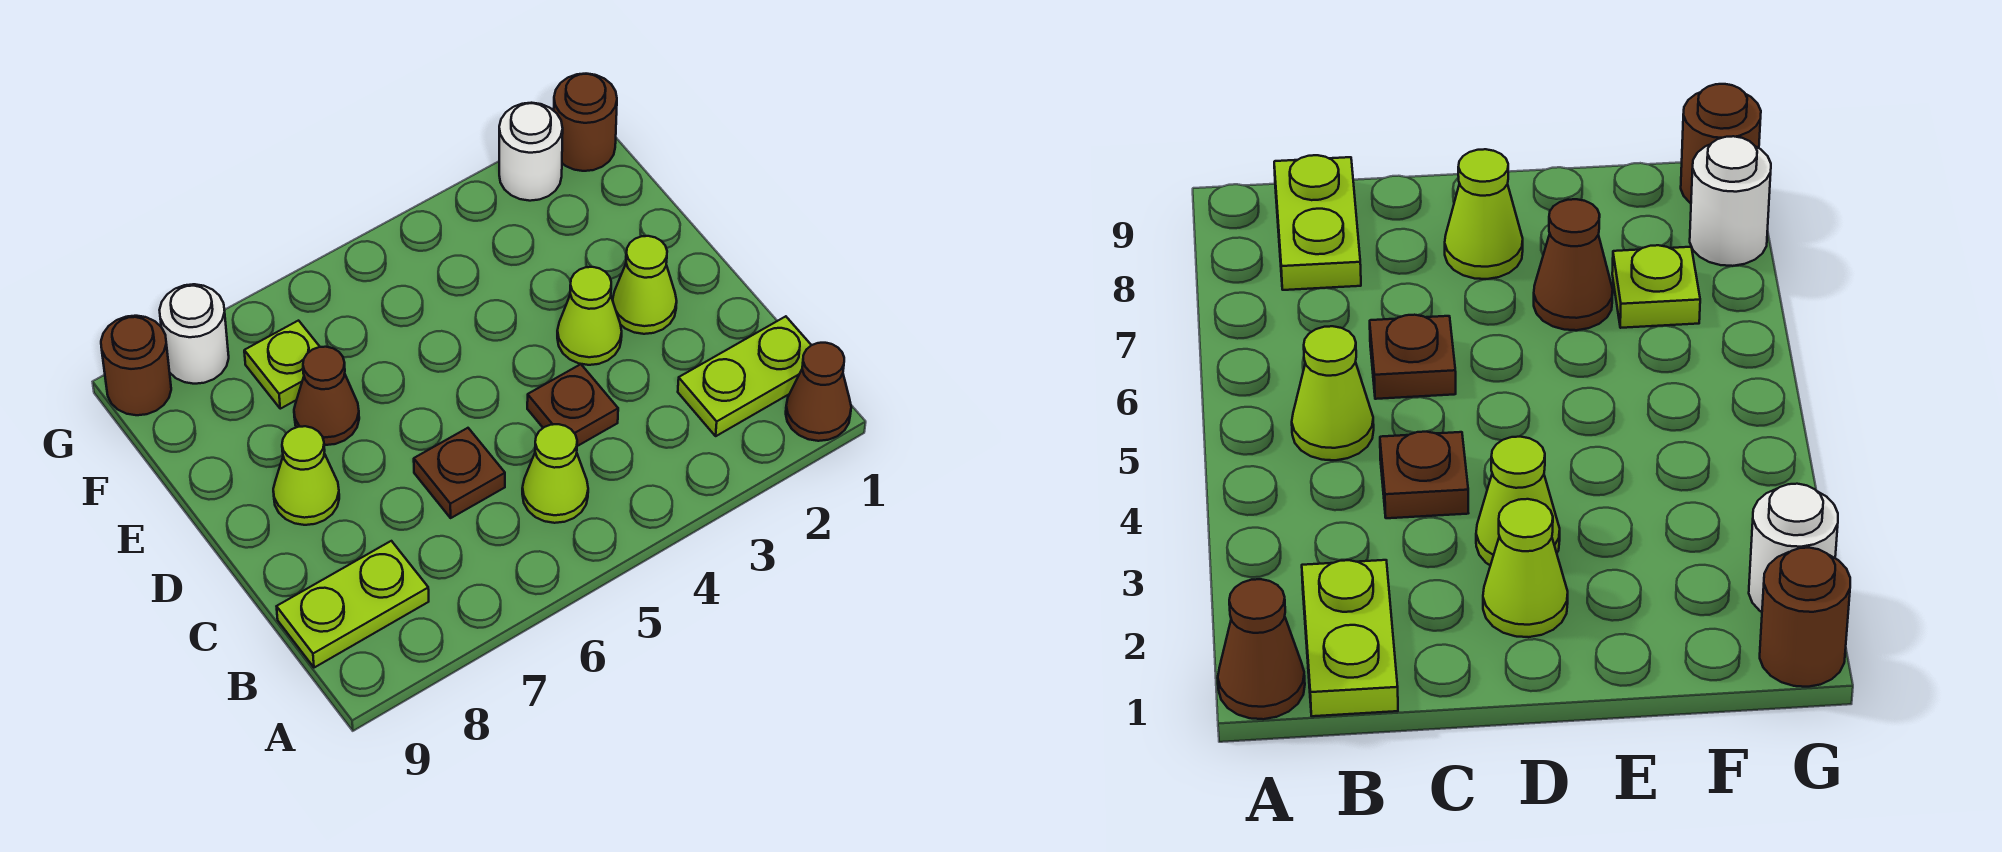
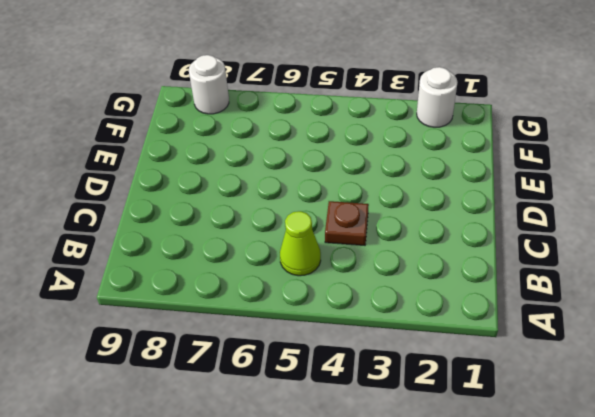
none -> brown 1x1 cone [786,343,851,441]
none -> lime 1x2 plate [678,316,811,436]
none -> lime 1x2 plate [277,541,429,668]

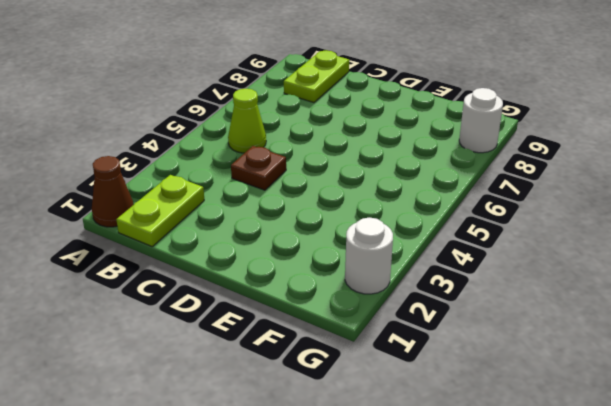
none -> brown 1x1 plate [414,428,505,518]
none -> lime 1x1 cone [613,236,677,334]
none -> lime 1x1 cone [557,267,622,365]

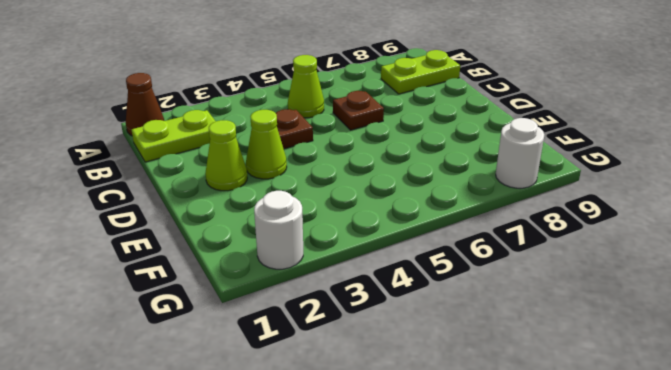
none -> lime 1x1 cone [273,426,339,525]
none -> brown 1x1 cone [294,347,359,445]
none -> lime 1x1 plate [244,321,320,409]

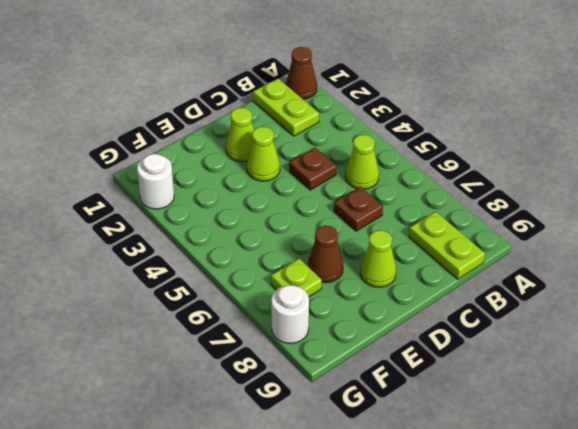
none -> brown 1x1 round brick [554,74,617,171]
none -> brown 1x1 round brick [101,316,171,415]

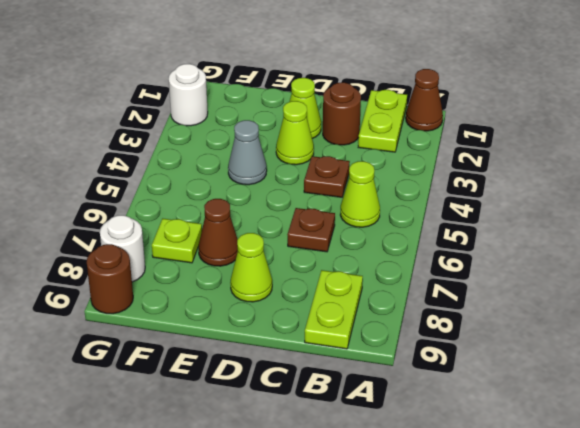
brown 1x1 round brick [323,82,361,145] -> brown 1x1 round brick moved to [554,74,617,171]
grey 1x1 cone [228,120,267,185] -> none

